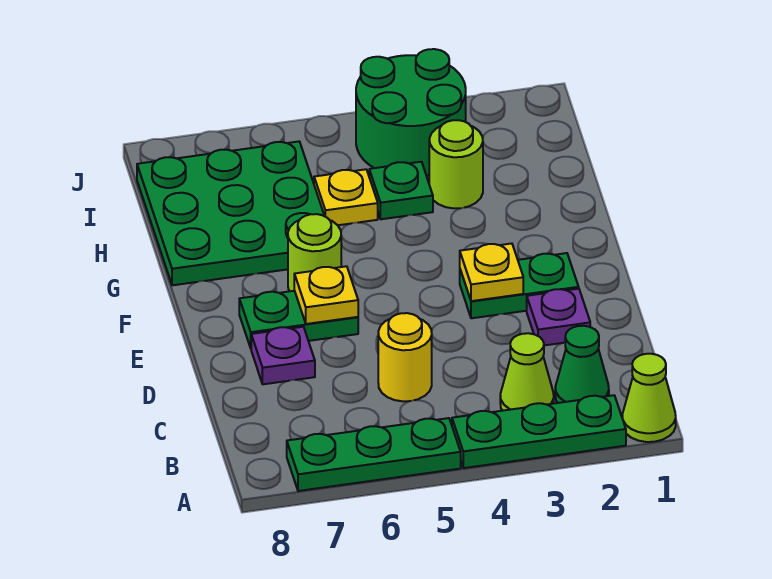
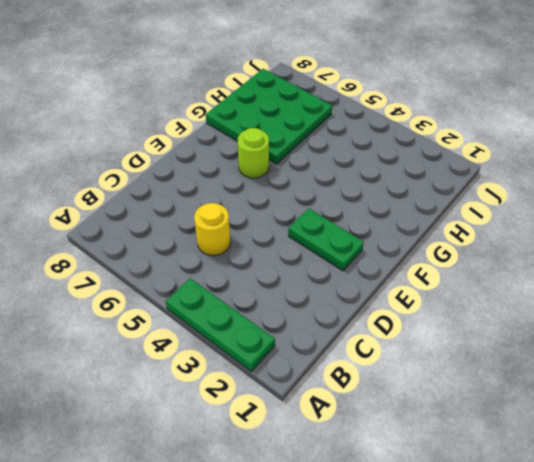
none -> lime 1x1 cone [622,354,676,442]
none -> green 1x3 plate [287,418,461,491]
none -> green 1x1 cone [555,326,609,403]

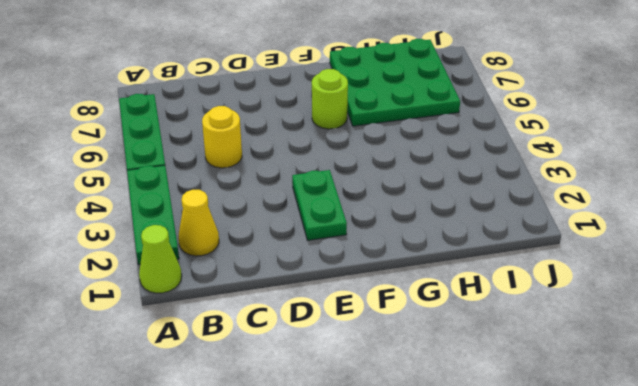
yellow 1x1 cone [178,190,219,256] -> green 1x1 cone [555,326,609,403]
none -> lime 1x1 cone [500,333,554,411]
none -> purple 1x1 plate [527,289,590,345]
none -> purple 1x1 plate [251,327,315,384]

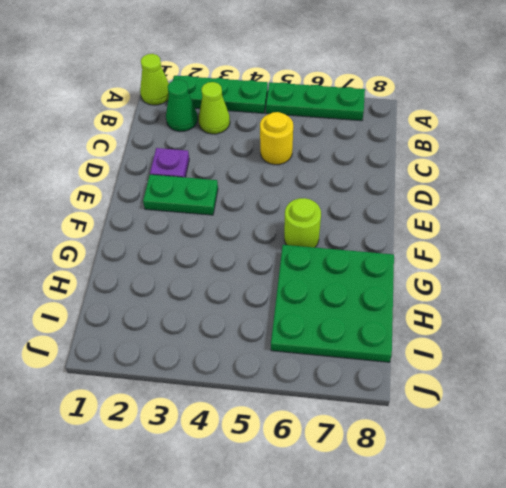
none -> purple 1x1 plate [251,327,315,384]
none -> green 1x2 plate [239,291,358,348]
none -> lime 1x1 round brick [429,120,483,208]

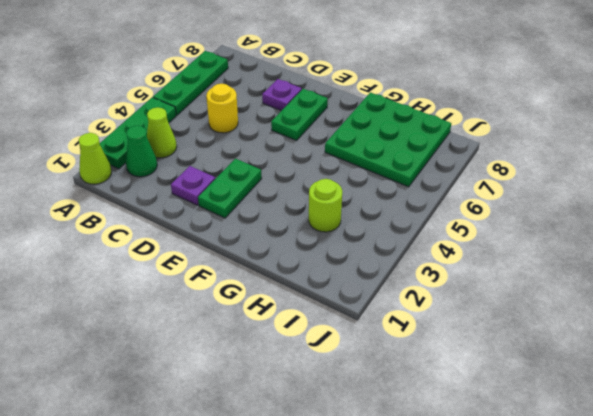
none -> lime 1x1 round brick [288,214,341,291]
none -> green 1x1 plate [369,162,433,219]
none -> yellow 1x1 plate [314,169,378,225]

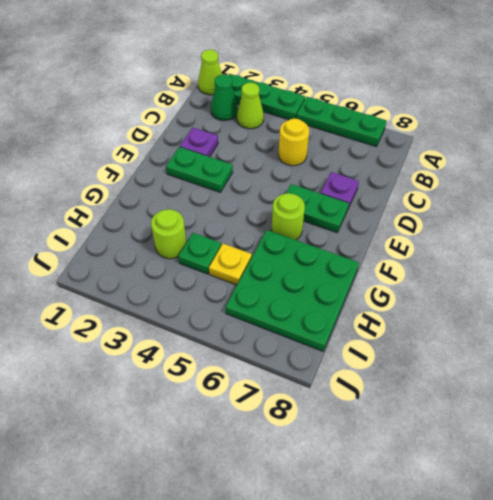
none -> green 2x2 round brick [356,49,466,176]
none -> yellow 1x1 plate [460,244,523,301]
none -> yellow 1x1 plate [294,266,358,324]

